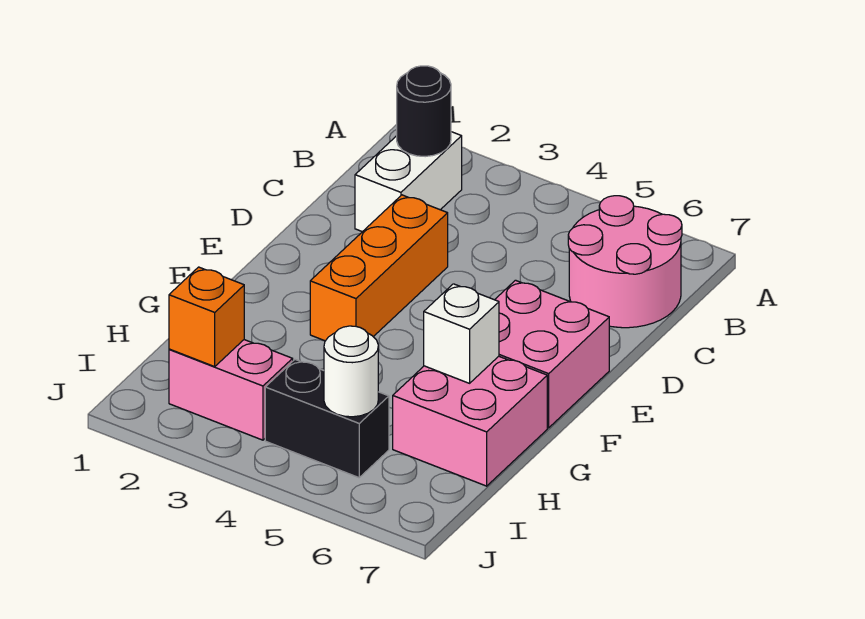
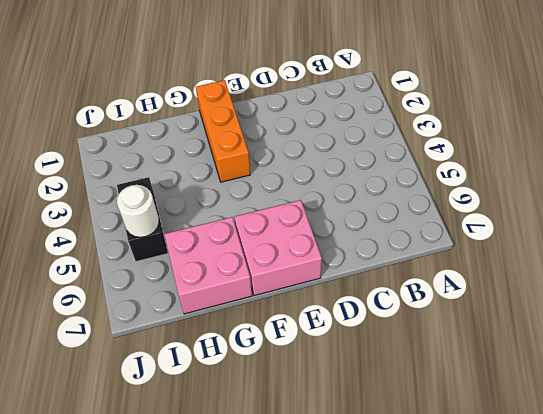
orange 1x3 brick [196,80,250,182] -> orange 1x3 brick turned to [310,195,448,341]
none -> white 1x2 brick [355,132,462,232]
none -> pink 2x2 round brick [568,196,682,328]

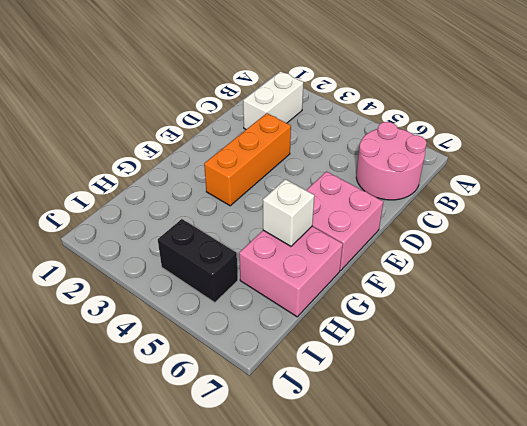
none -> pink 1x2 brick [169,340,293,440]
none -> black 1x1 round brick [397,66,451,157]

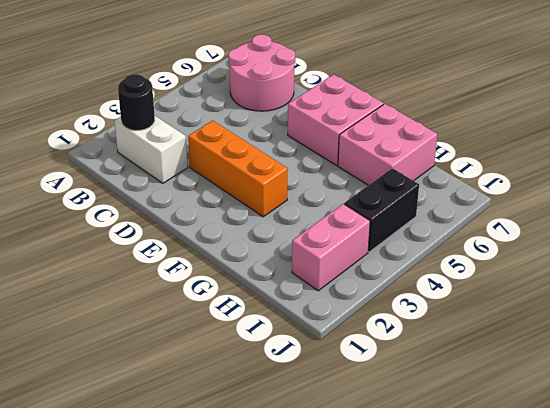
none -> white 1x1 brick [424,284,499,383]
none -> orange 1x1 brick [169,267,244,367]

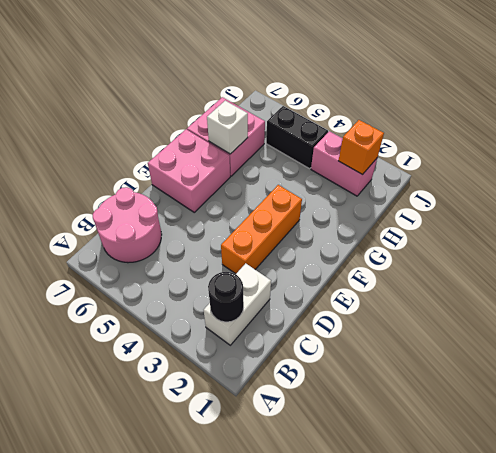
none -> white 1x1 round brick [324,326,378,417]

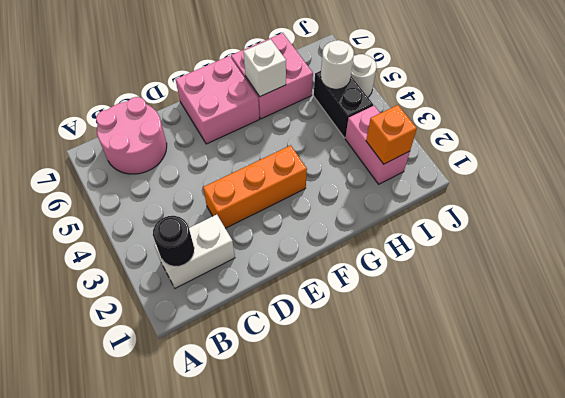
white 1x1 round brick [351,54,377,97] -> none

